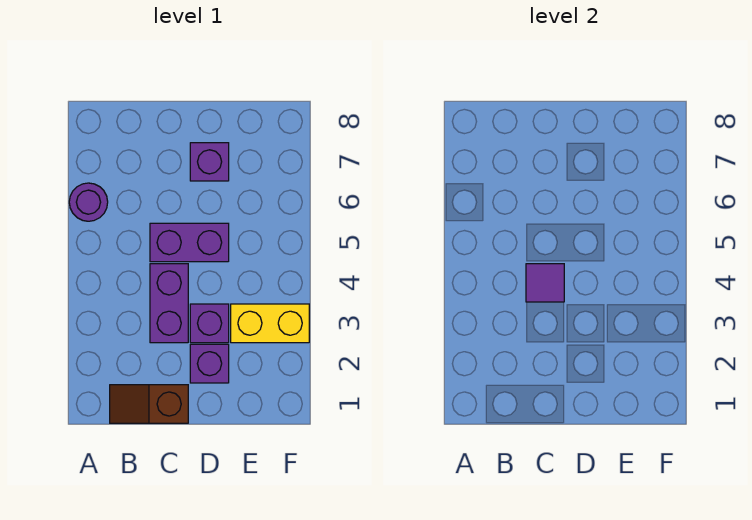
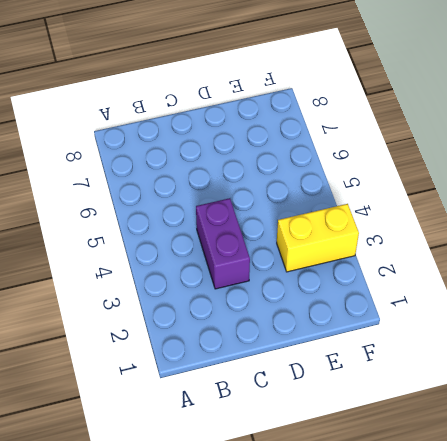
none -> purple 1x1 round brick [69,183,108,221]
none -> brown 1x2 slope [110,385,188,423]

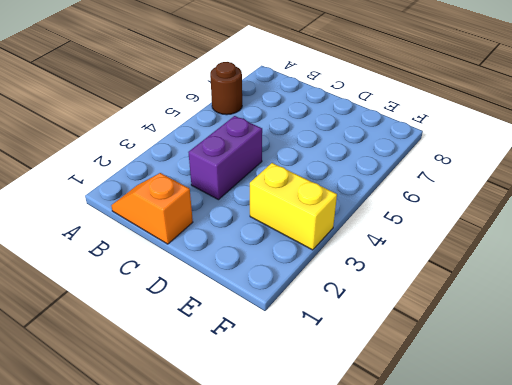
brown 1x1 round brick [210,62,242,115] -> purple 1x1 round brick [69,183,108,221]
orange 1x2 slope [111,173,193,244] -> brown 1x2 slope [110,385,188,423]
none -> purple 1x2 brick [150,223,229,262]
none -> purple 1x1 brick [190,344,229,383]

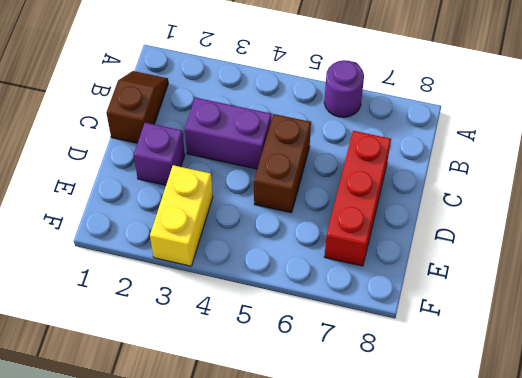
brown 1x2 brick [254,114,311,213] -> purple 1x2 brick [150,223,229,262]
red 1x3 brick [324,131,391,266] -> purple 1x1 brick [190,143,229,181]
none -> purple 1x1 brick [190,304,229,343]
none -> purple 1x1 tile [526,264,564,302]

